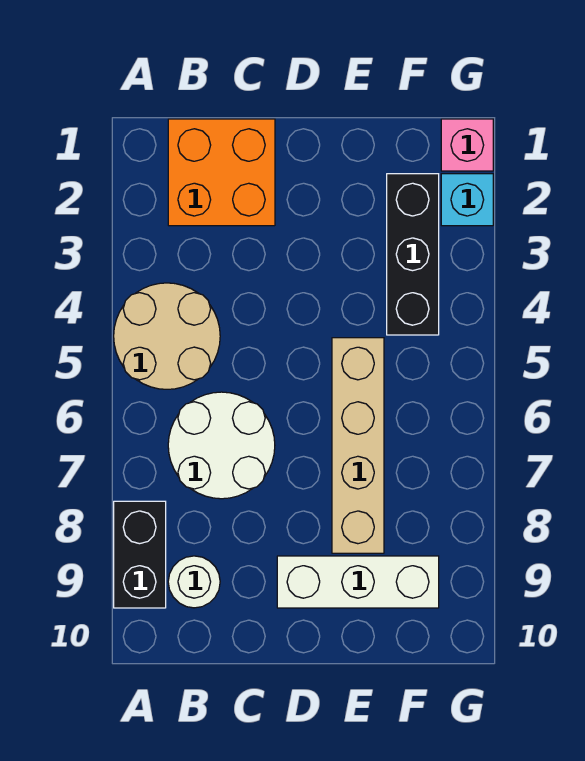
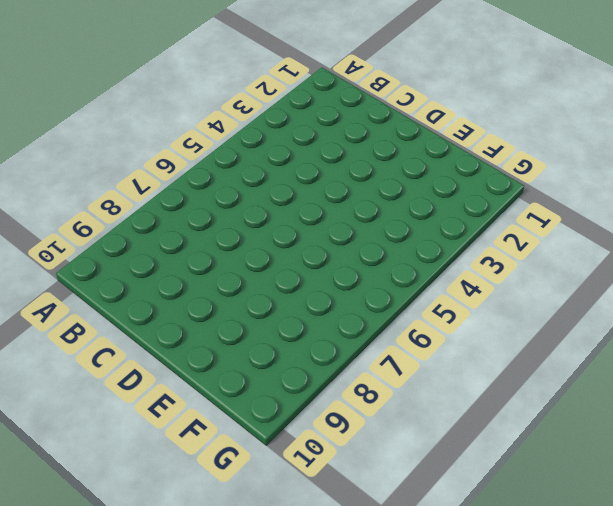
none -> tan 2x2 round brick [114,283,220,389]
none -> black 1x2 brick [114,501,166,608]

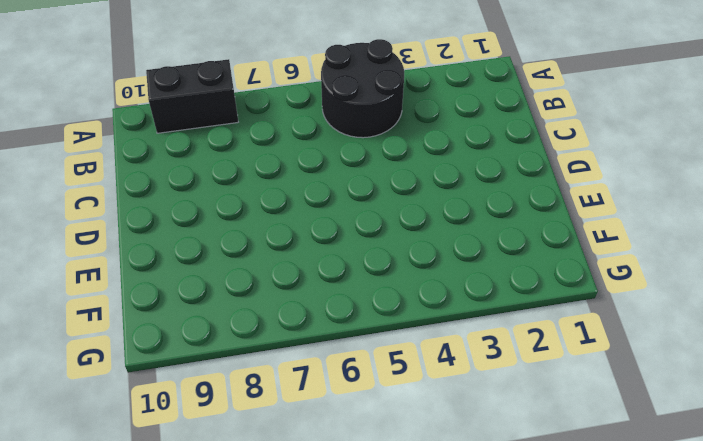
black 2x2 round brick [321,39,404,138] -> tan 2x2 round brick [114,283,220,389]
none -> orange 2x2 brick [168,119,275,226]
none -> white 2x2 round brick [168,392,275,499]

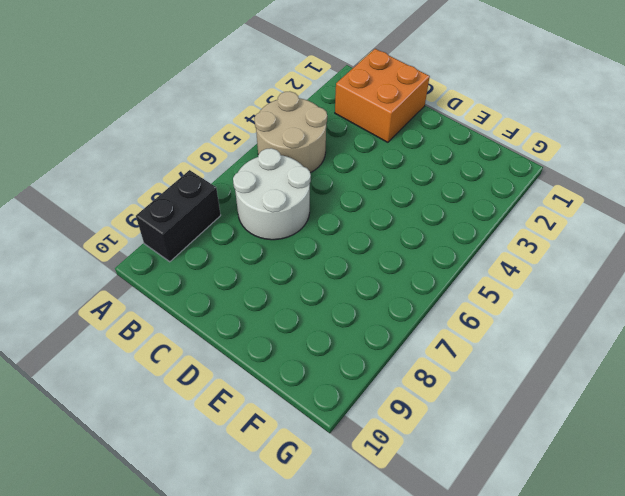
none -> white 1x1 round brick [168,556,220,608]
none -> white 1x3 brick [277,556,439,608]

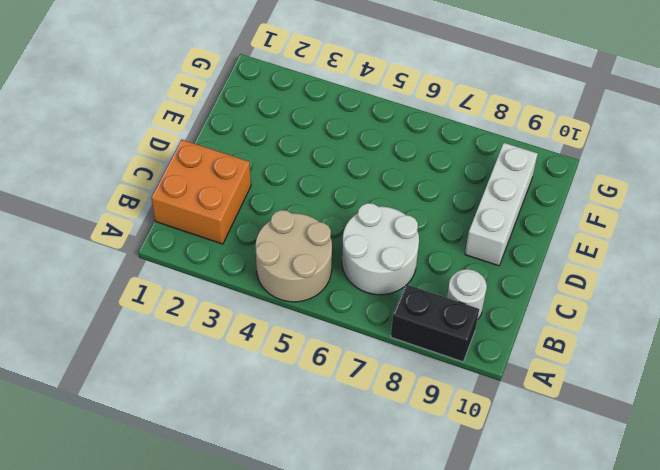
none -> tan 1x4 brick [332,338,384,553]
none -> black 1x3 brick [387,174,439,335]

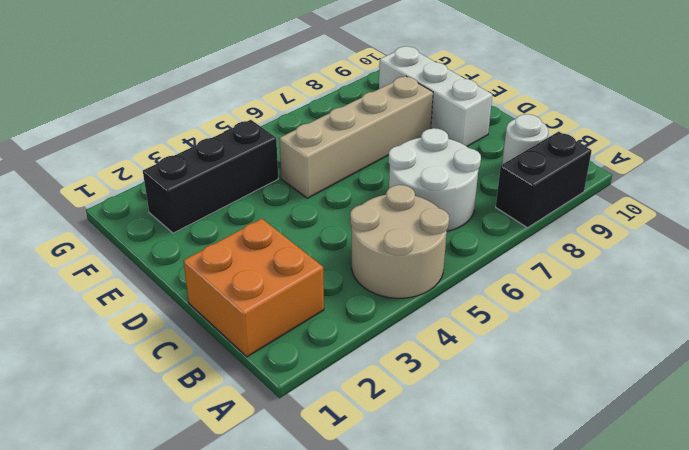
none -> pink 1x1 brick [441,119,493,171]
none -> cyan 1x1 brick [441,174,493,226]

